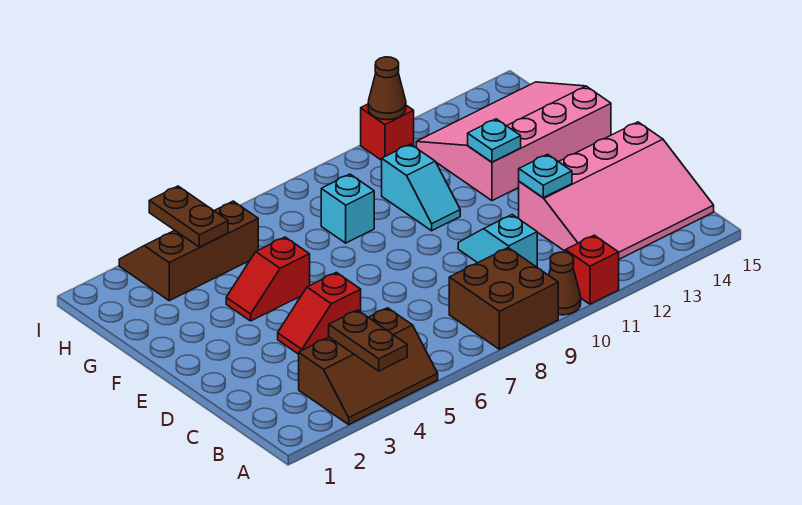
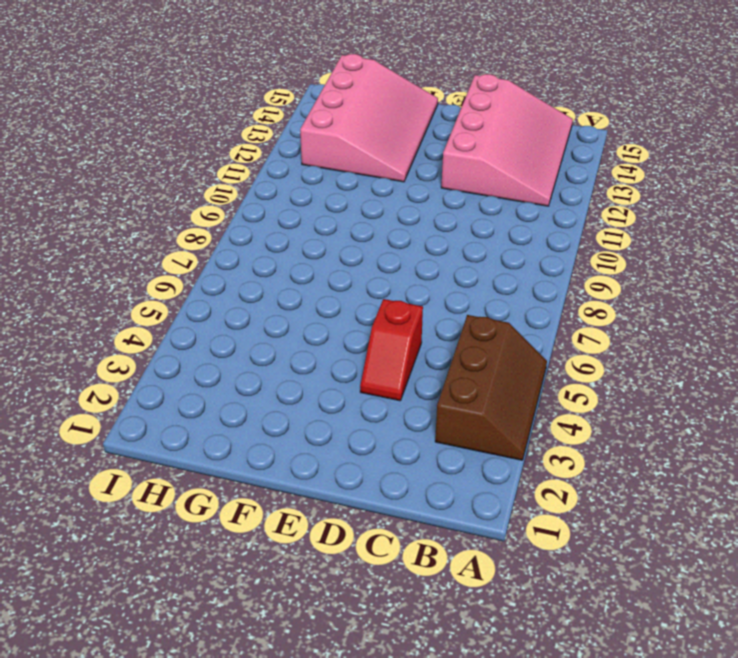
pink 3x4 slope [300,54,438,182] -> pink 3x4 slope turned to [416,82,611,201]
none -> brown 2x2 brick [449,248,558,349]
none -> brown 1x1 cone [549,252,581,315]
none -> red 1x1 brick [566,235,619,304]

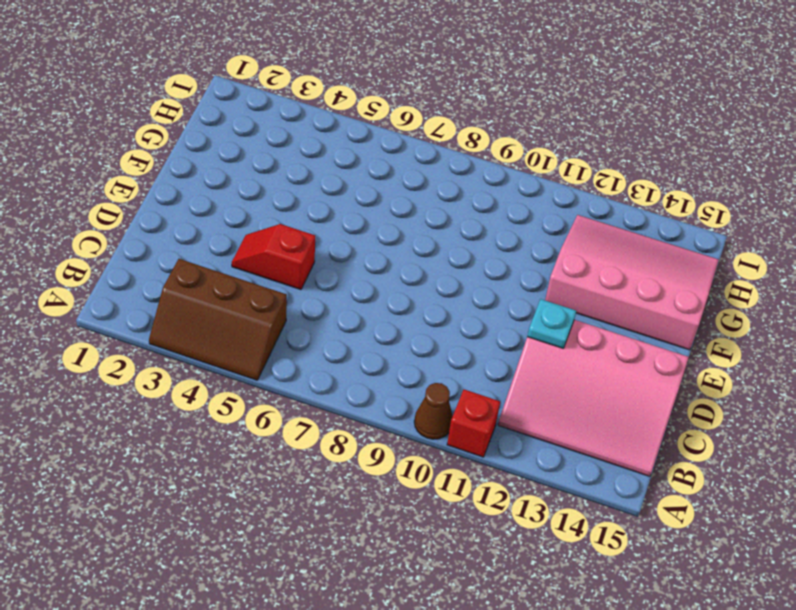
none -> brown 2x2 brick [449,248,558,349]
none -> cyan 1x2 slope [458,215,537,267]
none -> red 1x2 slope [226,237,310,321]

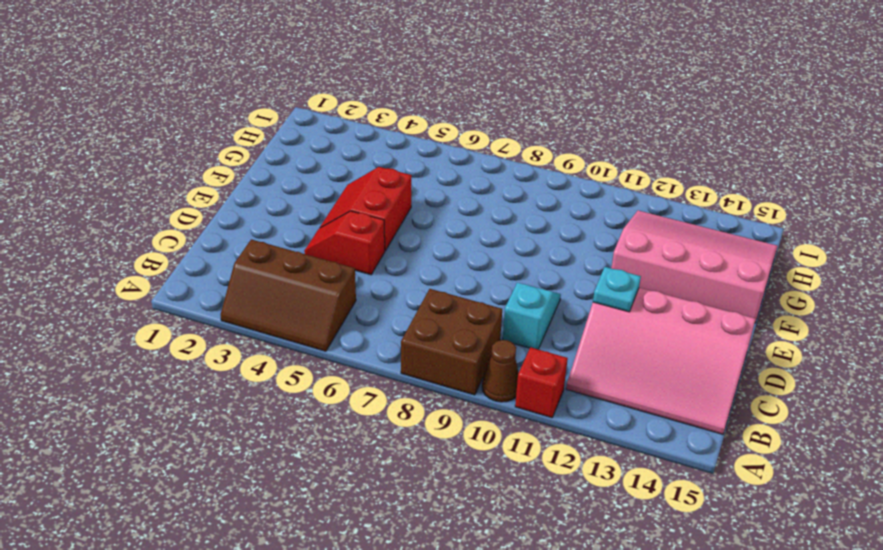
red 2x2 slope [320,167,412,251] -> red 1x2 slope [226,237,310,321]
none -> cyan 1x2 slope [382,144,460,231]
none -> cyan 1x1 brick [321,174,374,243]
none -> brown 2x3 slope [119,201,258,301]

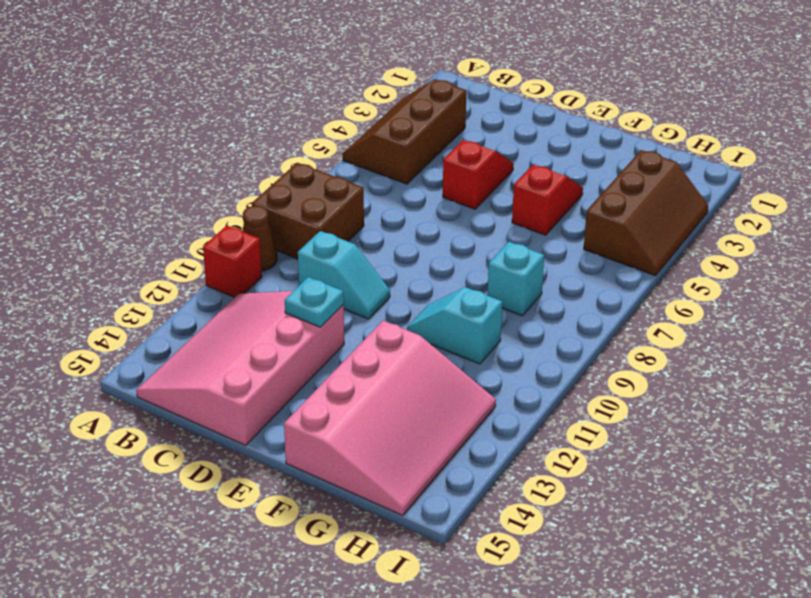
none -> red 1x1 brick [361,104,414,160]
none -> brown 1x2 plate [329,310,407,371]
none -> cyan 1x1 plate [468,119,521,162]

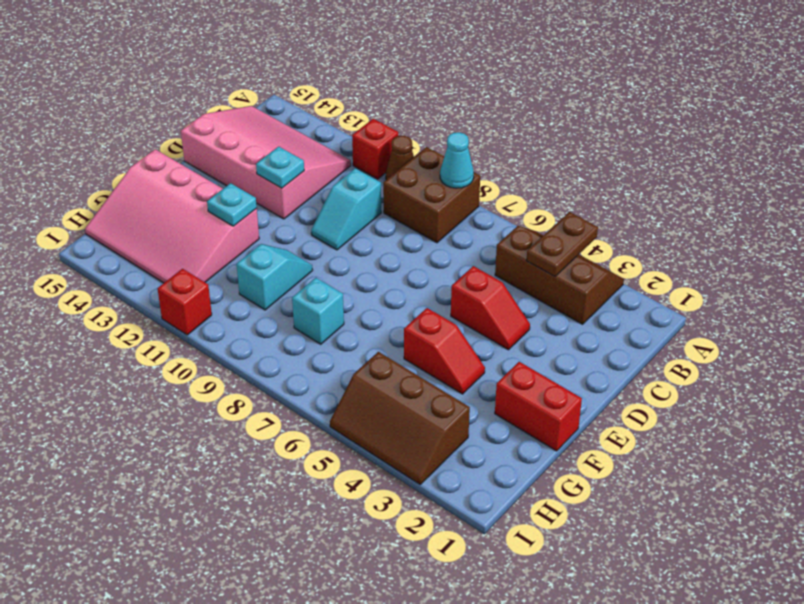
cyan 1x1 cone [440,132,474,188] -> none
red 1x2 brick [495,362,582,451] -> none
none -> brown 1x2 plate [149,186,228,247]
none -> brown 1x1 cone [368,57,406,120]

